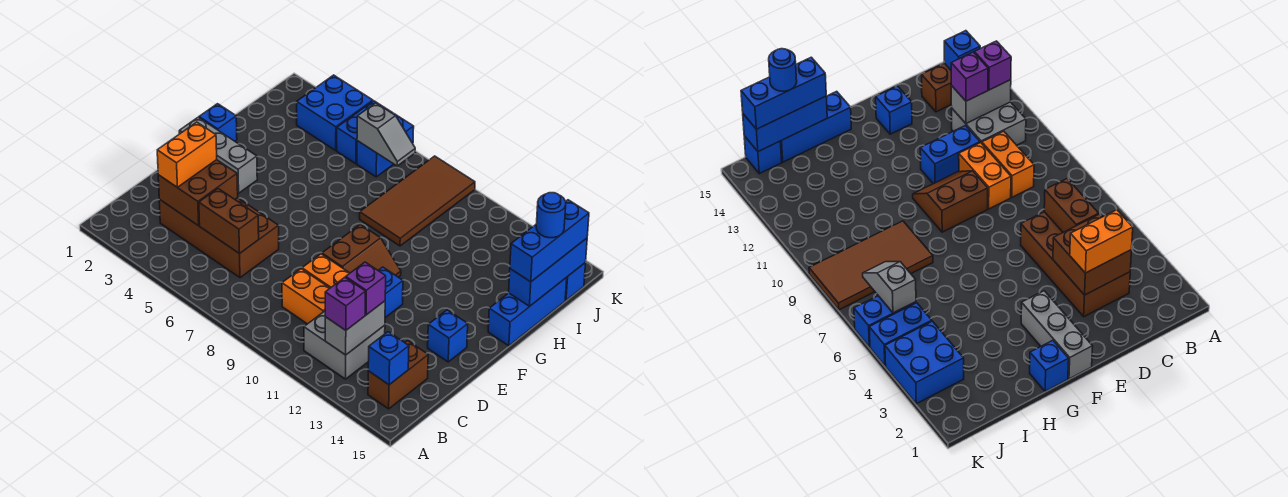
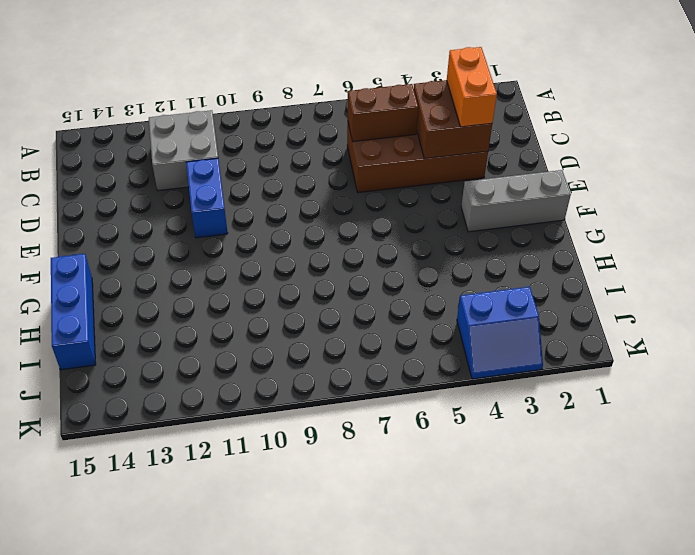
blue 2x2 slope [457,287,543,379] -> blue 2x2 brick [297,75,373,150]
none -> brown 1x2 brick [368,341,428,409]
none -> orange 1x2 brick [282,269,330,324]
none -> orange 1x2 brick [302,254,350,288]

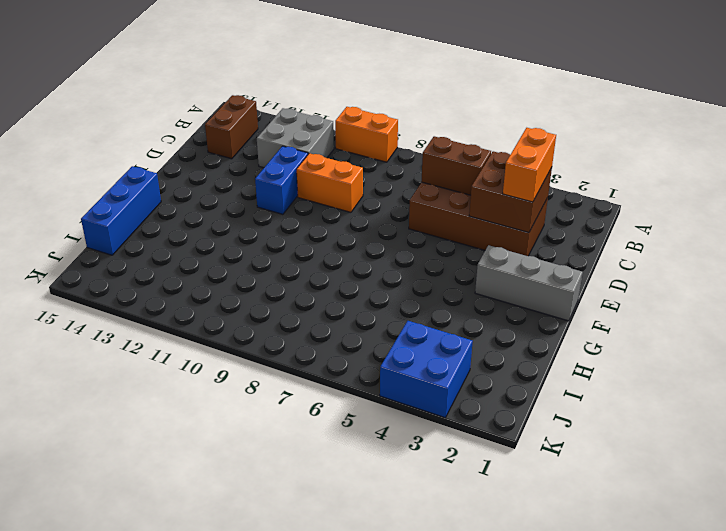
orange 1x2 brick [335,107,398,162] -> orange 1x2 brick moved to [282,269,330,324]
none -> brown 2x2 slope [322,225,401,277]
none -> blue 1x1 brick [428,310,468,362]
none -> blue 1x1 brick [199,104,237,141]

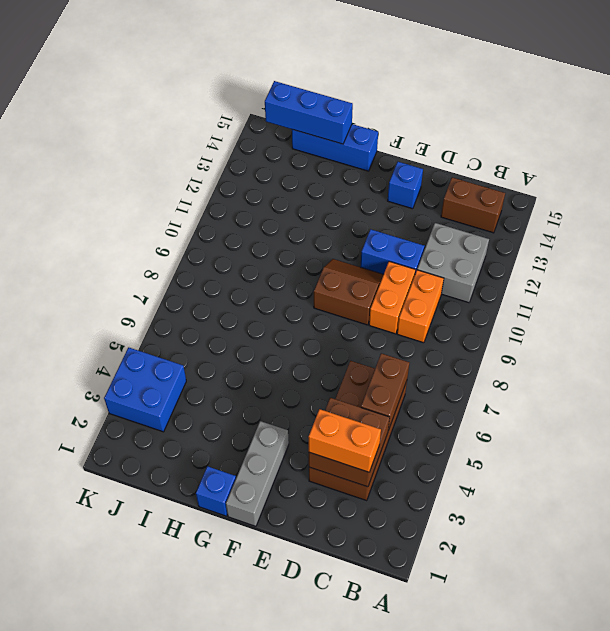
none -> brown 2x4 tile [360,156,475,246]
none -> blue 1x2 brick [337,101,392,164]
none -> blue 1x2 brick [357,114,414,177]

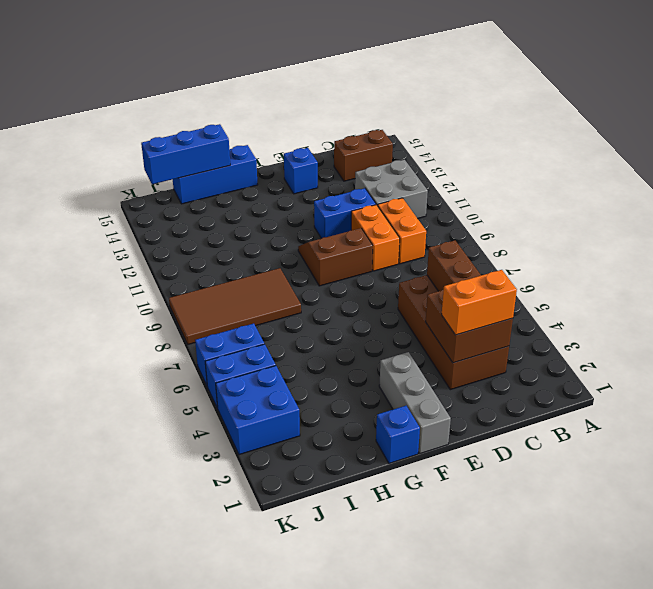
none -> blue 1x1 brick [565,262,586,300]
none -> grey 1x2 brick [325,301,385,355]
none -> blue 1x1 brick [368,332,409,385]

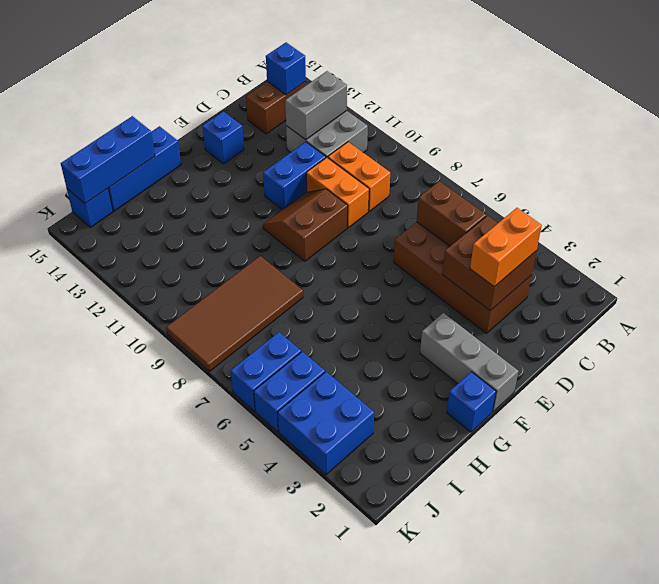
none -> grey 1x2 slope [357,103,415,166]
none -> purple 1x1 brick [325,277,365,330]
none -> purple 1x1 brick [346,262,386,315]

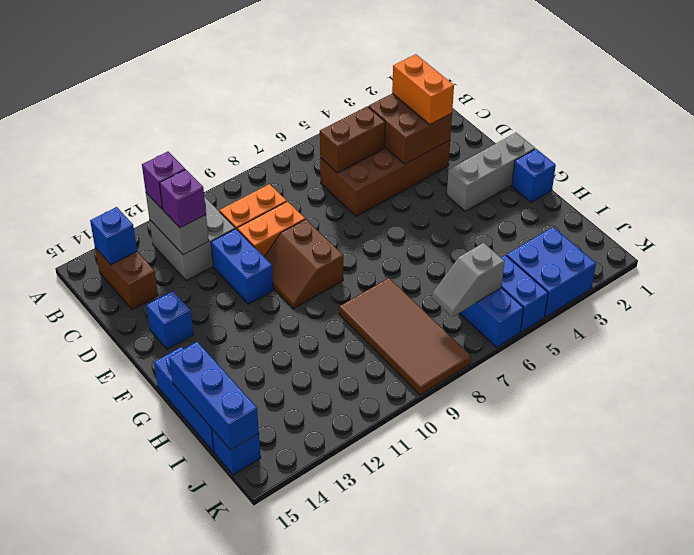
none -> blue 1x3 brick [510,200,589,282]
none -> blue 1x1 round brick [536,193,566,238]

